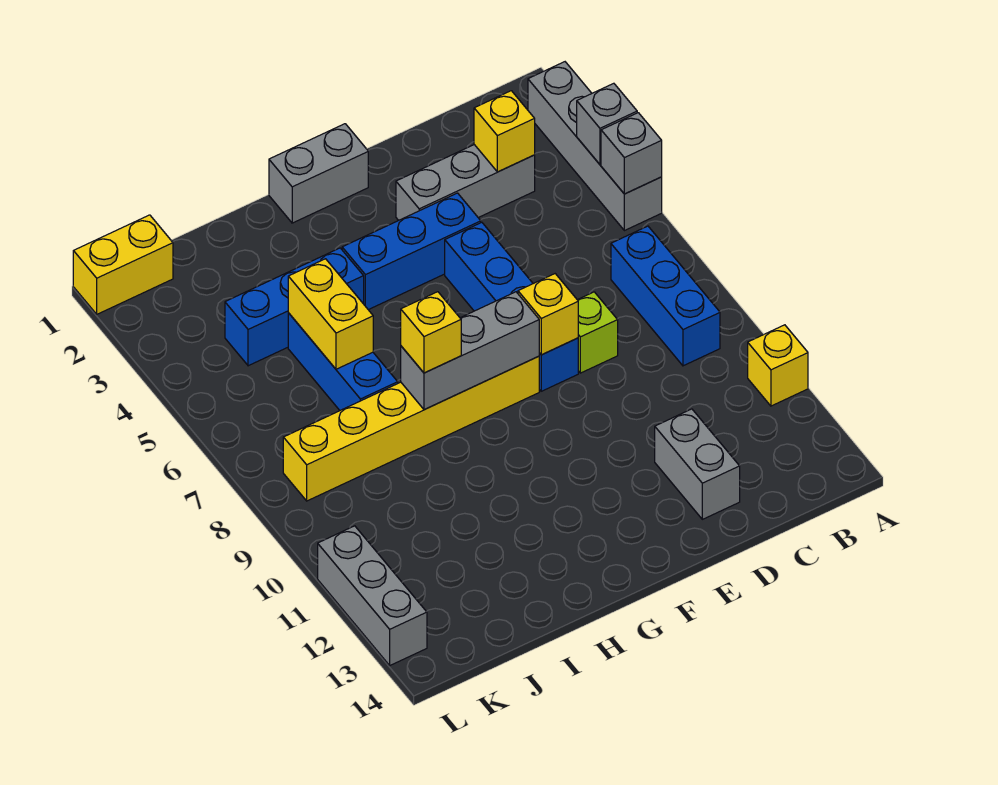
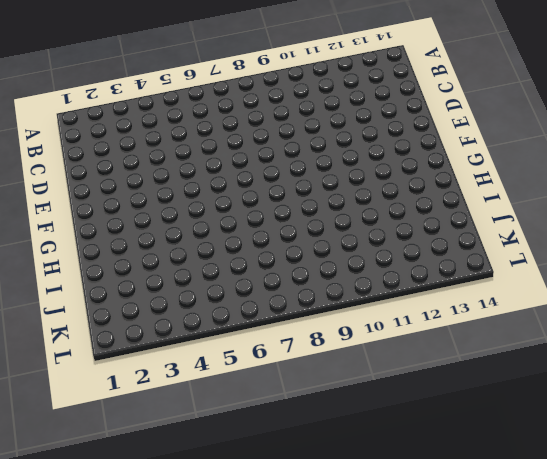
none -> grey 1x4 brick [528,62,662,231]
none -> yellow 1x1 brick [748,325,808,406]
none -> blue 1x3 brick [611,226,720,366]

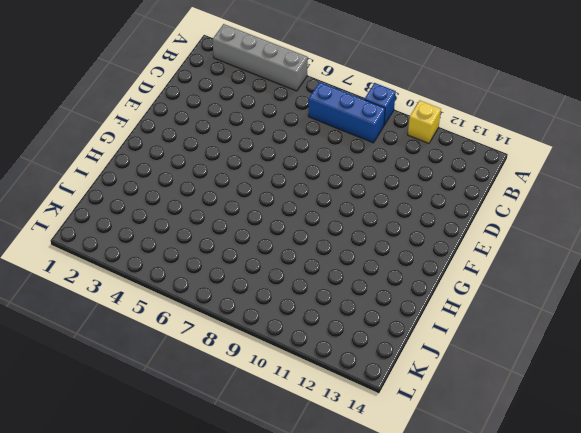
blue 1x1 brick [364,83,396,125] -> none
none -> grey 1x3 brick [396,145,535,220]
none -> lime 1x1 brick [578,292,618,373]
none -> grey 1x2 brick [655,409,740,519]

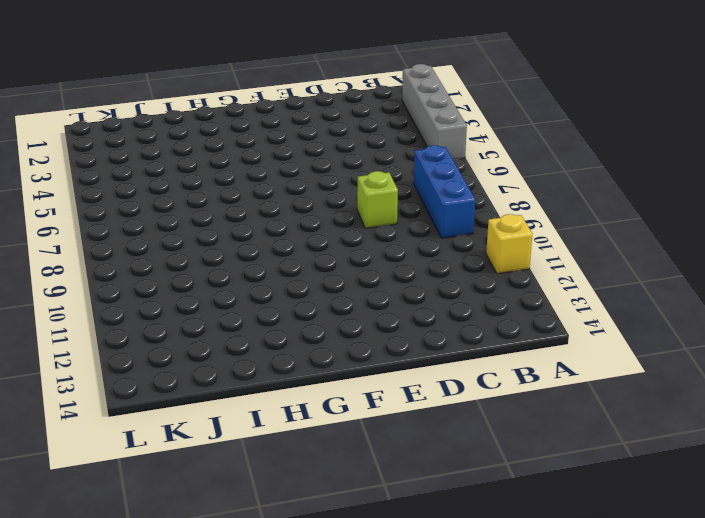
none -> grey 1x3 brick [396,145,535,220]
none -> grey 1x2 brick [655,409,740,519]
none -> blue 1x3 brick [342,193,481,310]

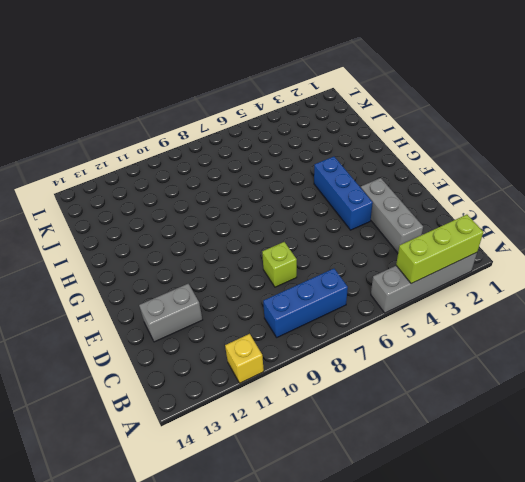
lime 1x3 brick [396,215,483,284] -> grey 1x1 brick [577,83,637,165]
none -> blue 1x4 brick [445,222,578,391]
none -> grey 1x2 brick [269,124,368,223]
none -> yellow 1x6 brick [283,356,539,501]

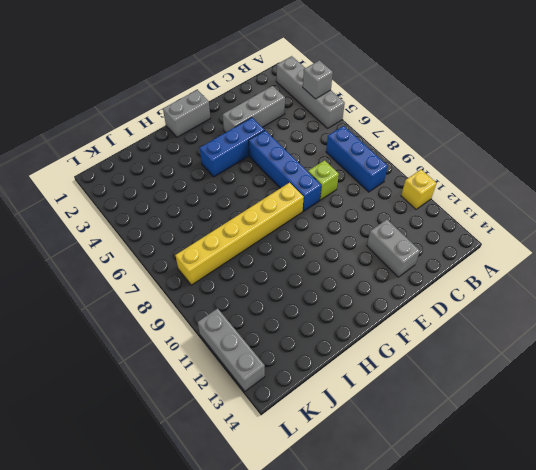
none -> blue 1x3 brick [225,248,364,366]
none -> blue 1x3 brick [288,313,398,410]
none -> yellow 1x2 brick [73,215,173,314]

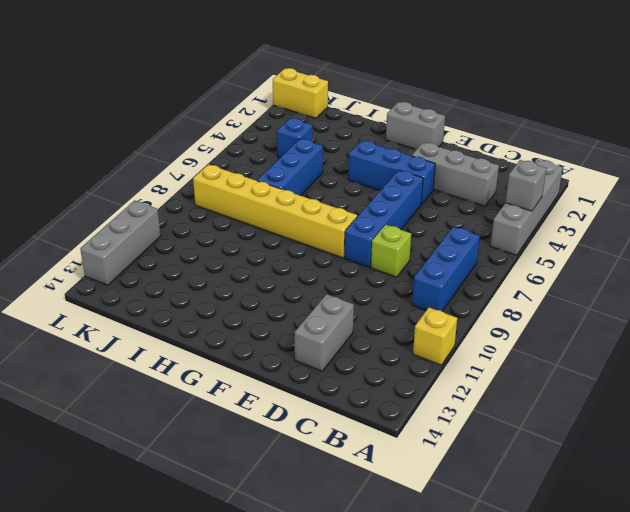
blue 1x1 brick [277,118,312,158] -> blue 1x3 brick [225,248,364,366]
none -> grey 1x1 brick [601,113,662,194]
none -> yellow 1x1 brick [474,91,535,172]
none -> yellow 1x1 brick [518,274,578,355]

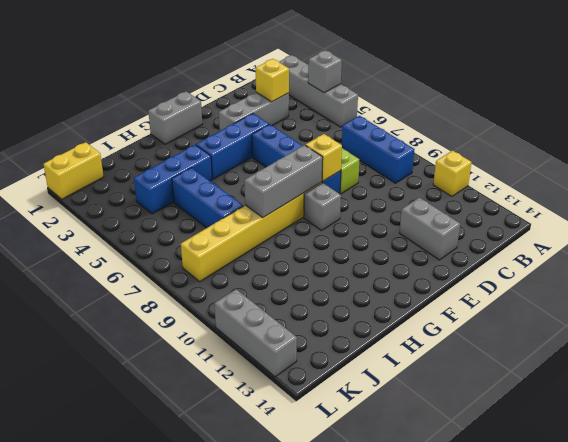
grey 1x1 brick [304,183,341,231] -> grey 1x1 brick moved to [601,113,662,194]
none -> yellow 1x2 brick [288,259,373,369]
none -> yellow 1x1 brick [401,292,461,373]

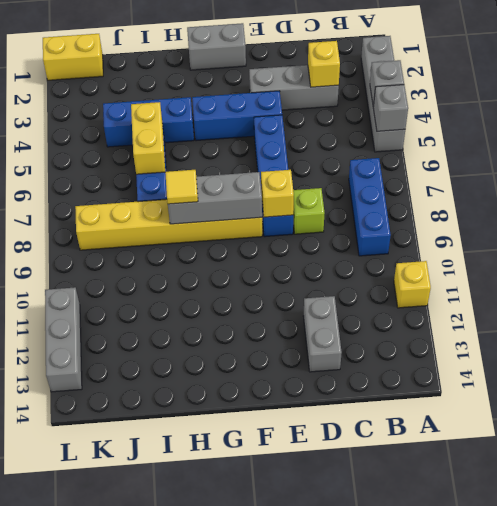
yellow 1x1 tile [165,170,198,204] -> yellow 1x1 brick [401,292,461,373]

